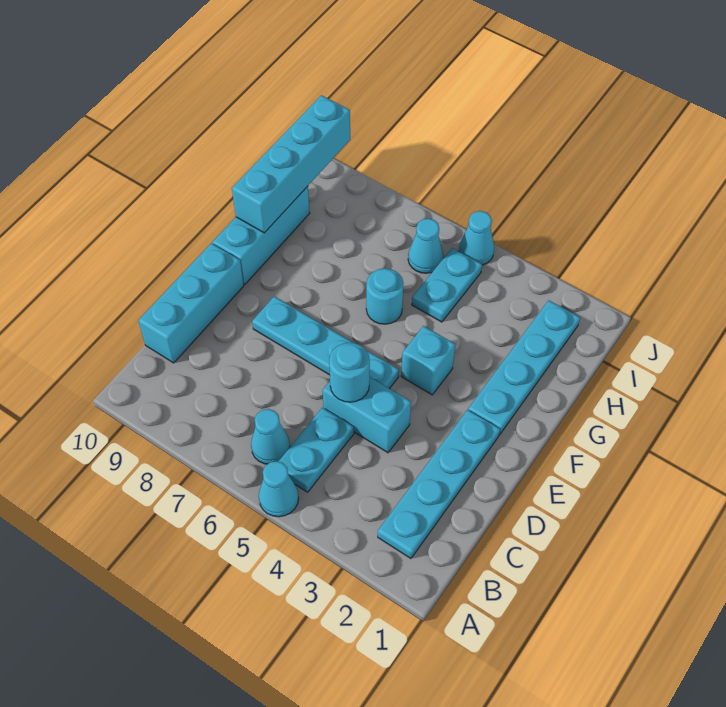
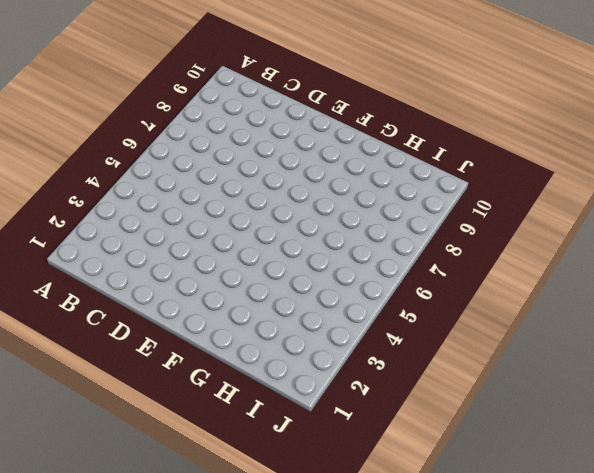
none -> cyan 1x1 cone [259,461,299,517]
none -> cyan 1x4 plate [378,410,500,558]
none -> cyan 1x2 plate [278,408,354,492]

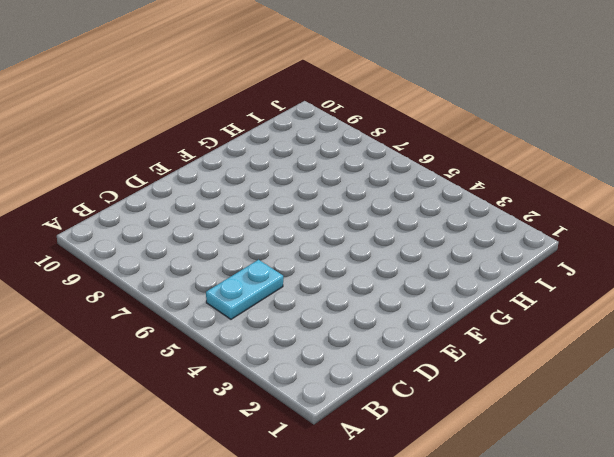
none -> cyan 1x1 cone [259,461,299,517]
none -> cyan 1x4 plate [378,410,500,558]
none -> cyan 1x1 cone [251,409,290,464]

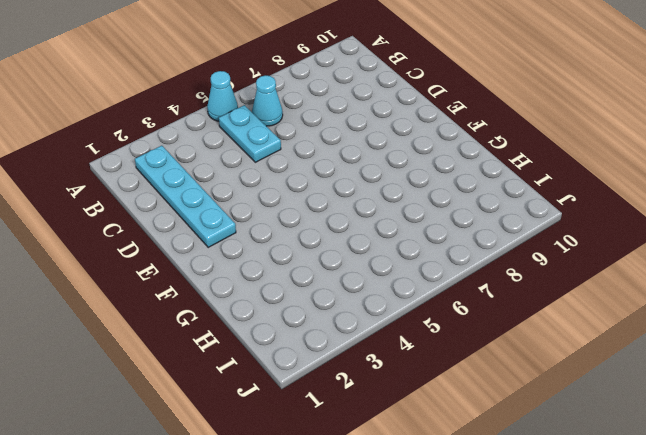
none -> cyan 1x3 brick [138,243,244,363]
none -> cyan 1x2 brick [323,377,411,453]
none -> cyan 1x4 plate [252,296,399,389]

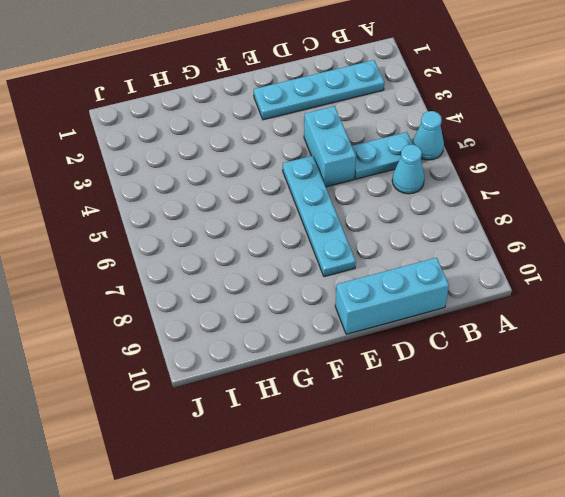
none -> cyan 1x4 plate [468,300,580,435]
none -> cyan 1x1 brick [401,326,455,395]
none -> cyan 1x3 brick [213,186,310,285]

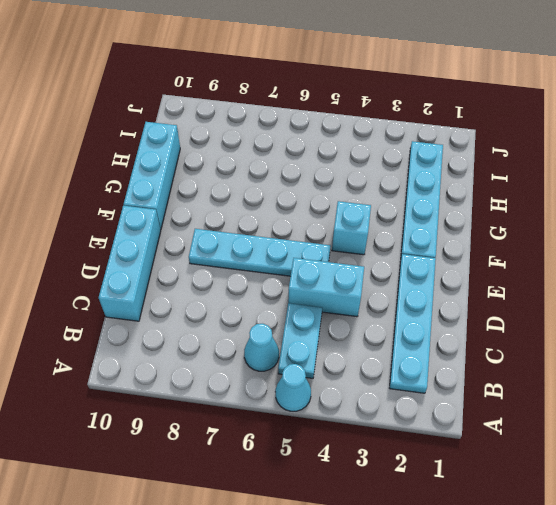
none -> cyan 1x1 round brick [366,268,404,324]
none -> cyan 1x2 plate [412,248,482,322]
none -> cyan 1x1 cone [408,219,443,273]

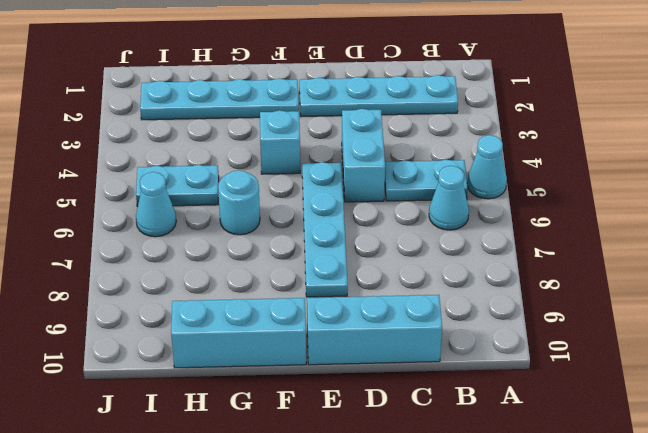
none -> cyan 1x1 cone [459,211,494,265]
none -> cyan 1x1 round brick [329,343,370,402]
none -> cyan 1x4 brick [232,95,350,233]

